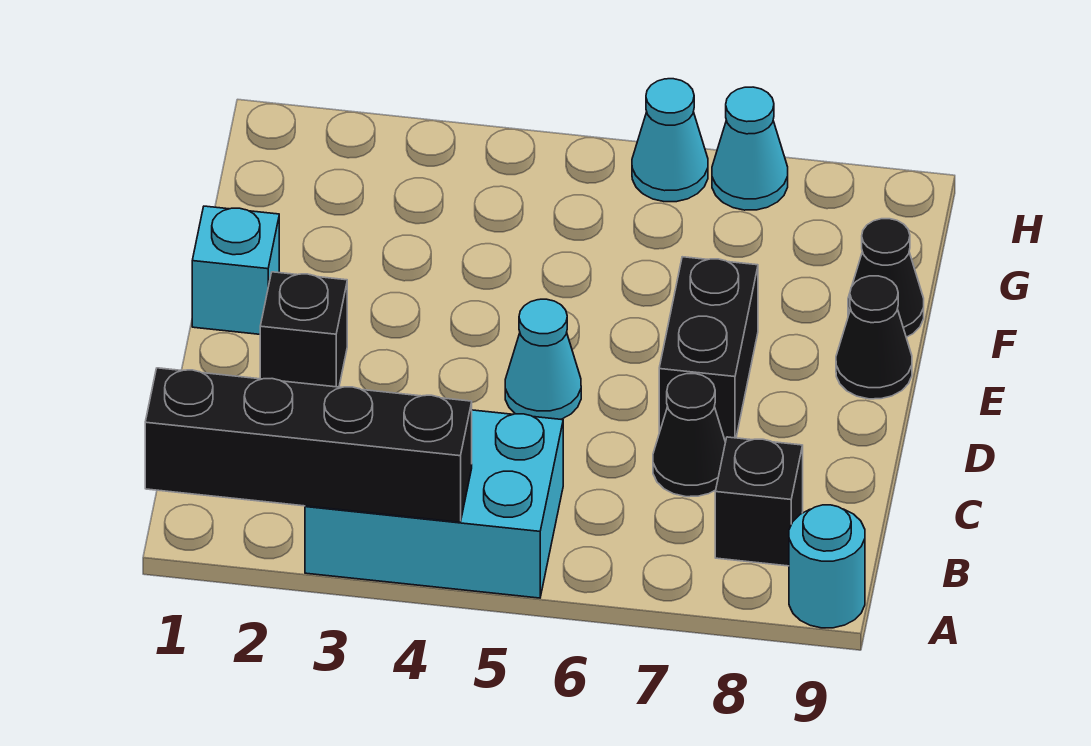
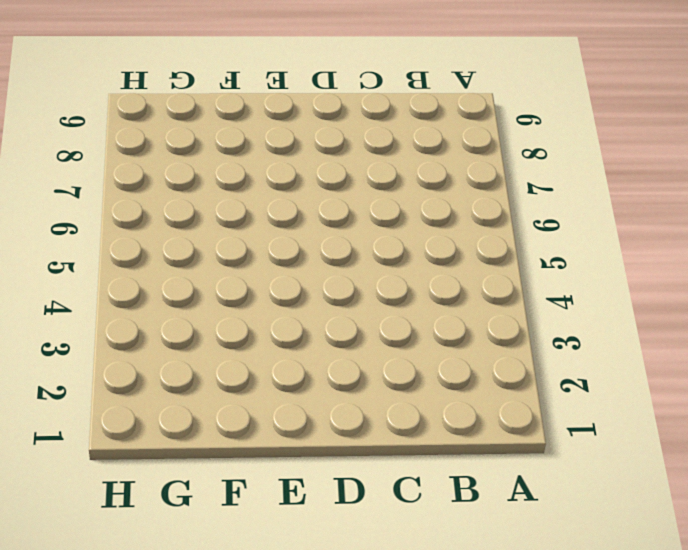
none -> cyan 2x3 brick [305,410,563,598]
none -> cyan 1x1 round brick [789,505,865,628]
none -> black 1x1 brick [715,437,803,566]

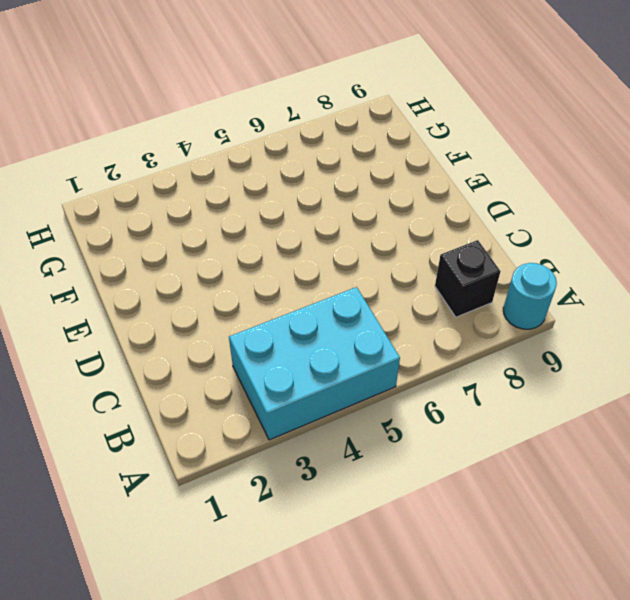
none -> black 1x1 cone [653,374,725,497]
none -> black 1x1 brick [260,272,347,387]
none -> cyan 1x1 cone [505,299,581,419]

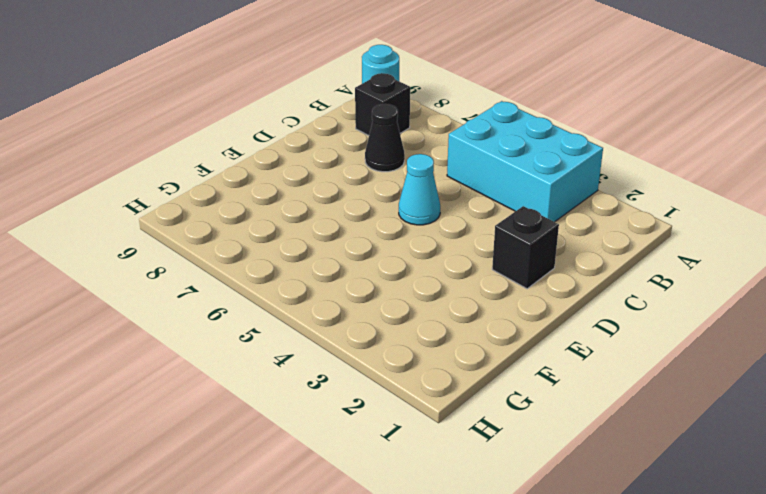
none -> black 1x2 brick [659,257,758,442]
none -> cyan 1x1 brick [192,206,279,334]
none -> black 1x1 cone [836,276,912,399]

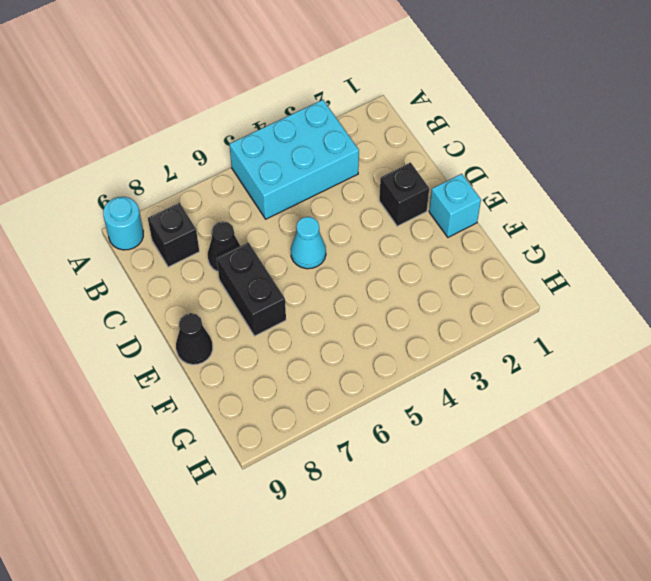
none -> black 1x1 cone [848,219,924,337]
none -> cyan 1x1 cone [632,79,708,202]
none -> cyan 1x1 cone [712,87,788,210]

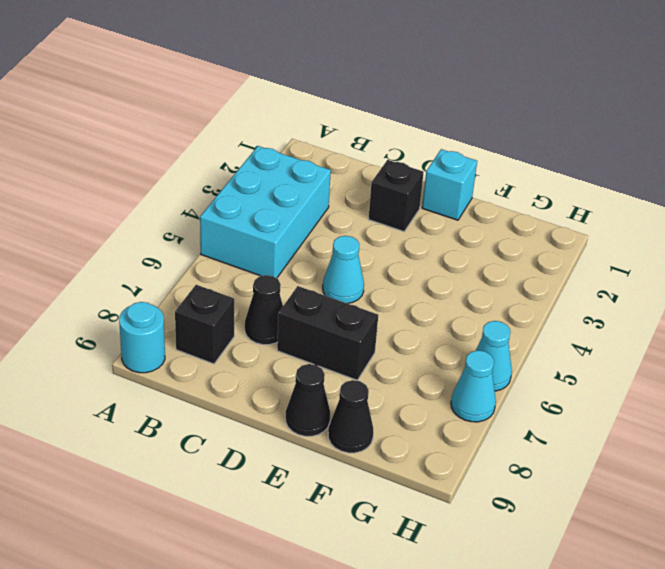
none -> black 1x4 brick [145,368,472,522]

